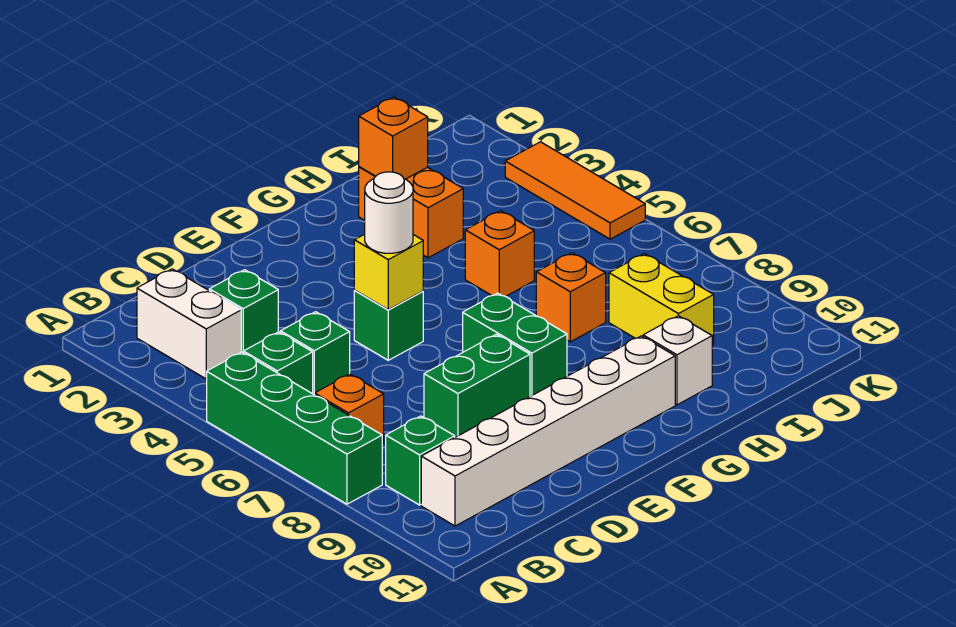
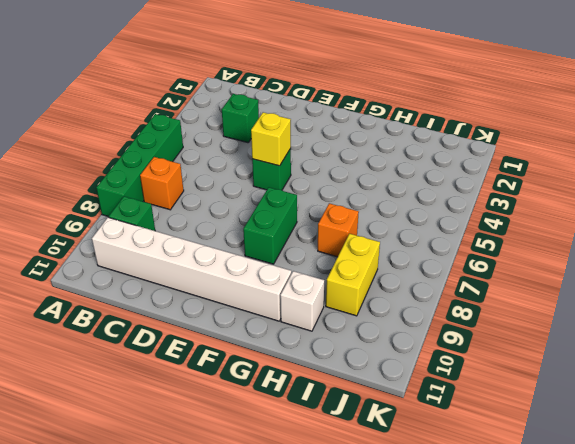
none -> white 1x2 brick [137,269,241,379]
none -> green 1x1 brick [244,332,313,394]
none -> green 1x1 brick [280,312,350,395]

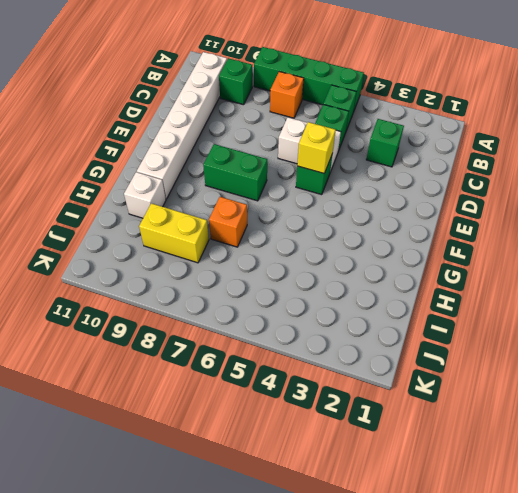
white 1x2 brick [278,117,341,172] -> white 1x2 brick moved to [137,269,241,379]
none -> green 1x2 brick [424,334,530,437]
none -> orange 1x2 brick [359,167,463,258]
none -> orange 1x1 brick [465,211,534,297]

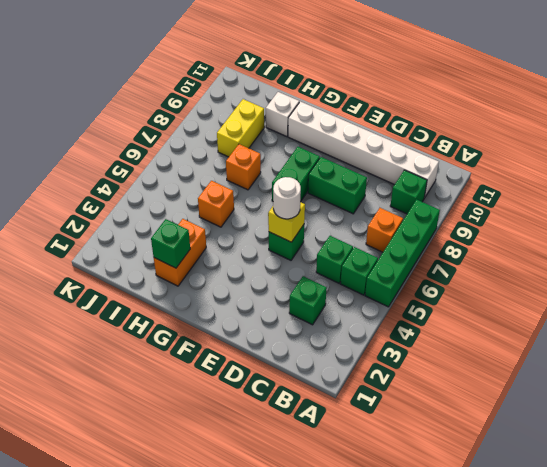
green 1x1 brick [151,219,190,268] -> orange 1x1 brick [359,97,428,179]
none -> white 1x2 brick [137,269,241,379]
none -> orange 1x3 tile [505,142,645,239]

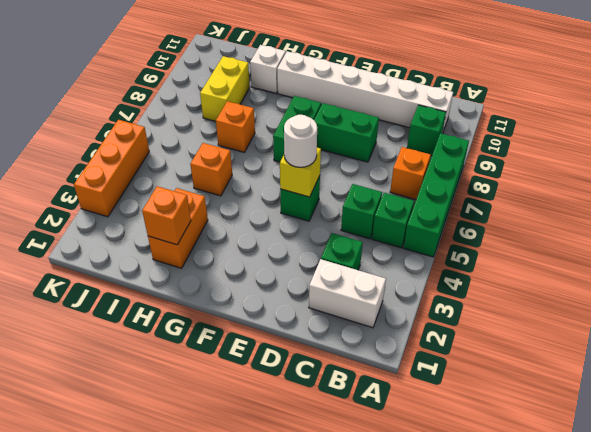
white 1x2 brick [309,259,386,328] -> white 1x2 brick turned to [137,269,241,379]
orange 1x3 brick [74,120,149,217] -> orange 1x3 tile [505,142,645,239]

